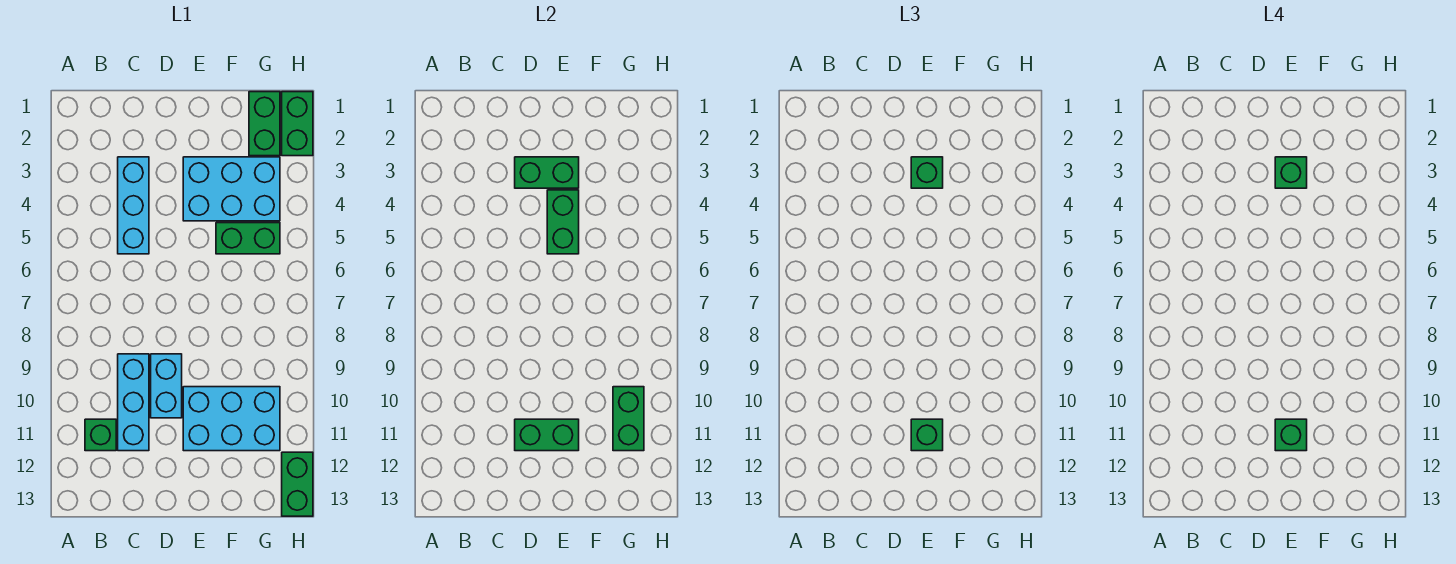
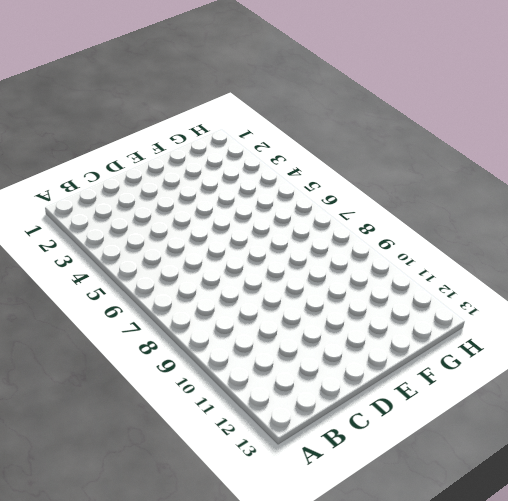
none -> green 1x1 brick [85,419,116,451]
none -> cyan 1x3 brick [118,157,149,254]
none -> cyan 1x3 brick [118,354,149,451]

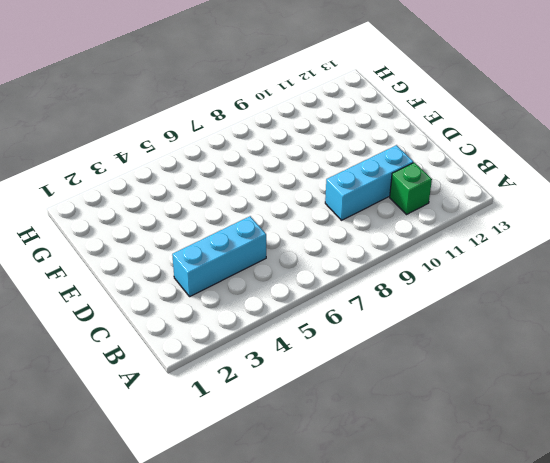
none -> cyan 1x2 brick [151,354,182,418]
none -> cyan 2x3 brick [183,157,280,221]
none -> cyan 2x3 brick [183,387,280,451]

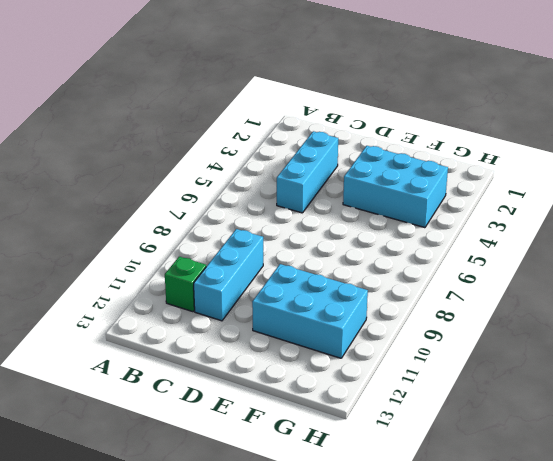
none -> cyan 1x2 brick [151,354,182,418]
none -> green 1x2 brick [216,223,280,254]
none -> green 1x2 brick [249,92,280,156]

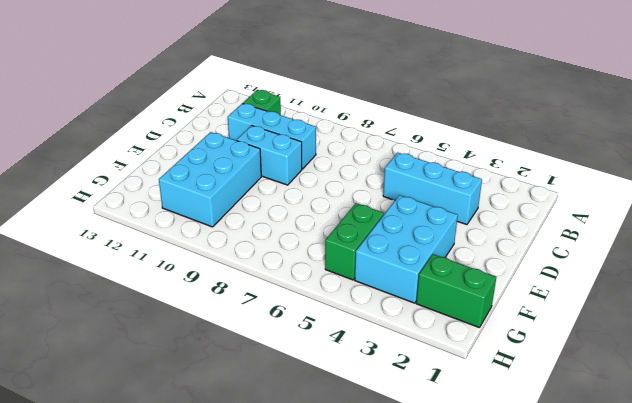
none -> green 1x2 brick [282,92,313,156]
none -> green 1x2 brick [282,452,313,516]
none -> green 1x2 brick [515,157,579,188]

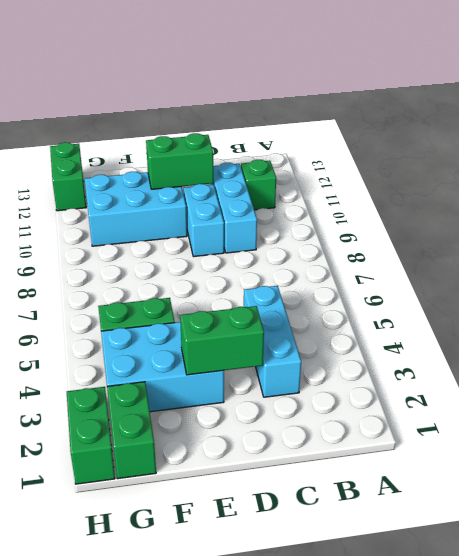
none -> green 1x2 brick [547,190,579,254]
none -> green 1x2 brick [613,387,644,451]
none -> green 1x1 brick [911,157,943,188]

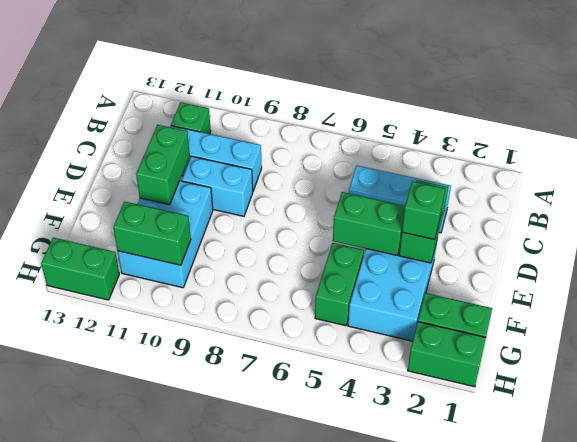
none -> green 1x1 brick [911,419,943,451]
none -> green 1x1 brick [1275,157,1307,188]
none -> green 1x1 brick [1275,419,1307,451]

